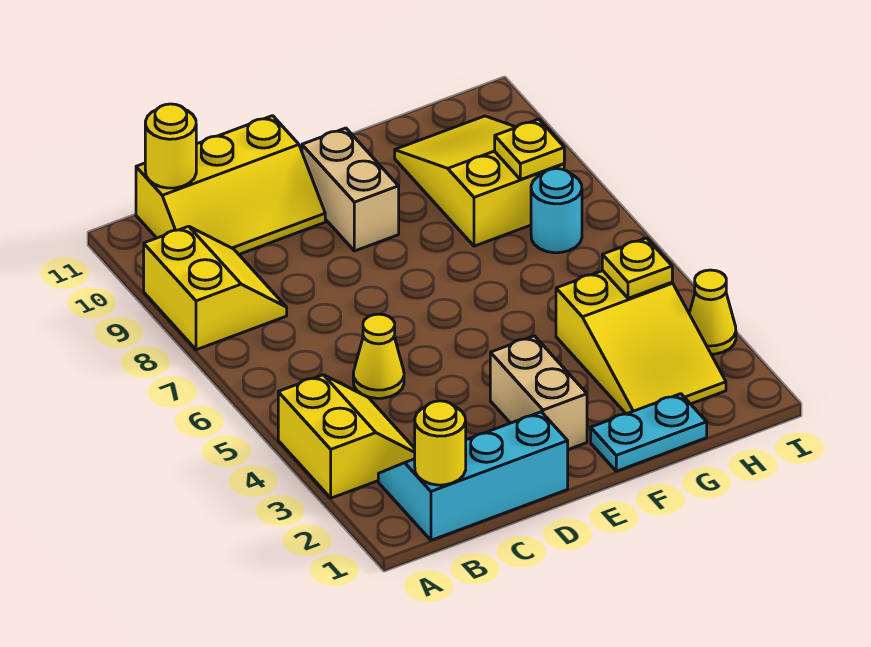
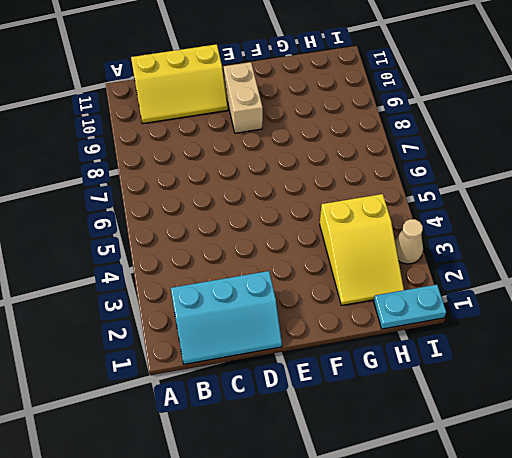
cyan 2x3 slope [171,271,282,364] -> cyan 2x3 slope turned to [378,412,568,540]
cyan 1x2 plate [374,285,446,329] -> cyan 1x2 plate moved to [591,394,707,471]
tan 1x1 cone [395,219,423,264] -> yellow 1x1 cone [689,270,736,354]
none -> yellow 2x2 slope [278,375,415,498]
none -> yellow 2x2 slope [144,226,287,350]
none -> yellow 1x1 cone [353,314,404,398]

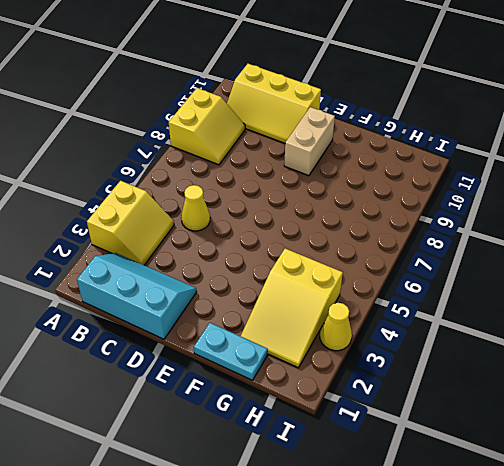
none -> tan 1x2 brick [490,336,587,450]
none -> yellow 2x3 slope [395,116,564,246]
none -> cyan 1x1 round brick [531,169,582,253]

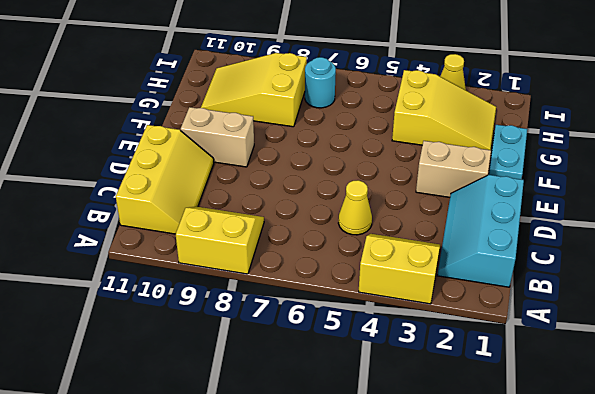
none -> yellow 1x1 round brick [415,401,466,485]
none -> yellow 1x1 round brick [145,104,196,188]
none -> yellow 1x1 plate [602,238,672,298]

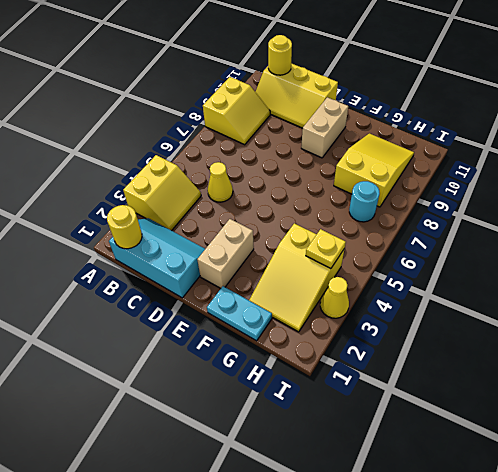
none -> yellow 1x1 plate [495,119,564,180]

